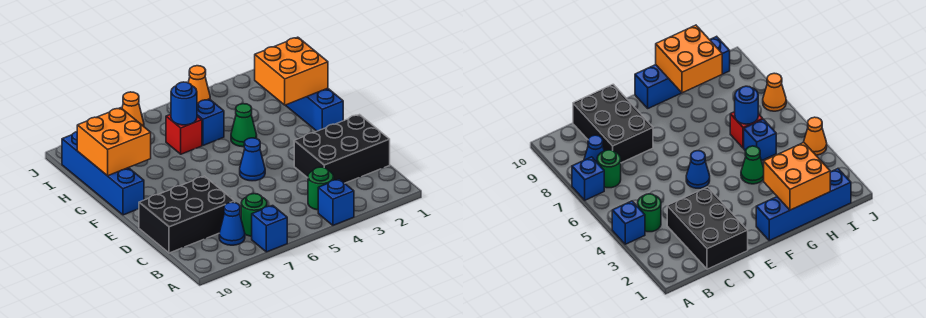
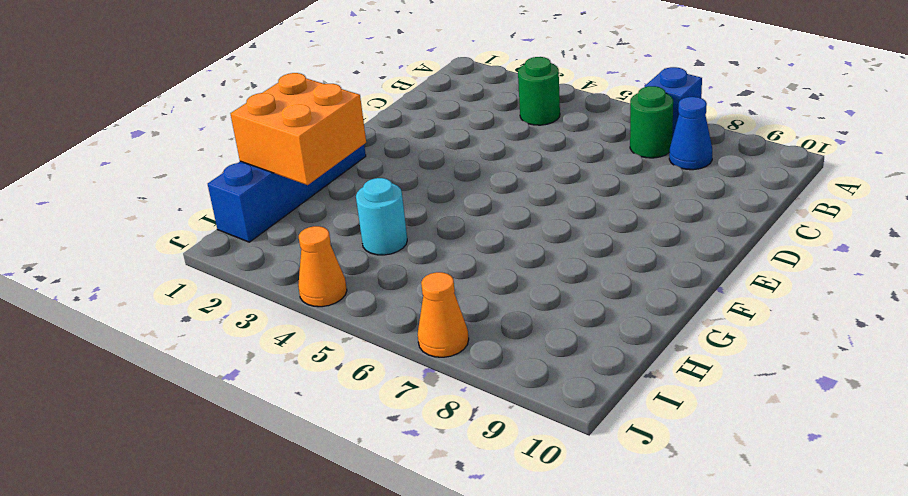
cyan 1x1 round brick [356,178,407,255] -> none
none -> blue 1x1 brick [318,179,354,225]
none -> black 2x3 brick [294,115,390,183]
none -> black 2x3 brick [139,176,235,253]

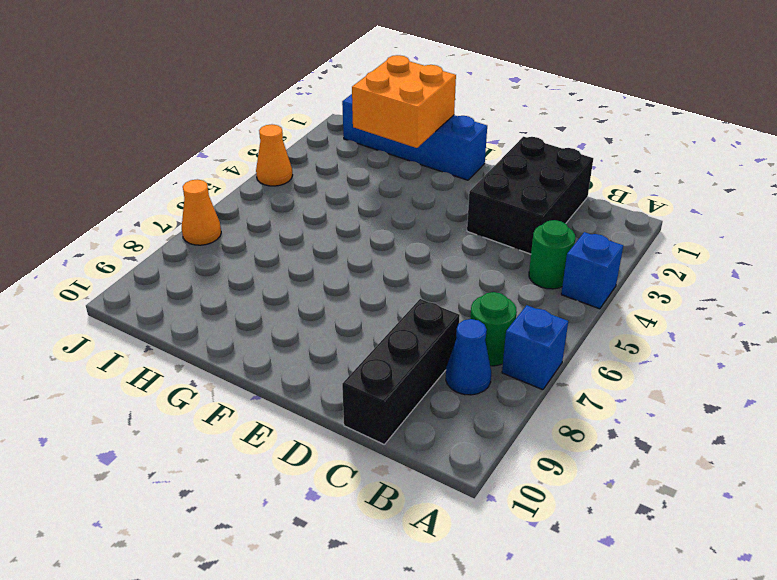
black 1x3 brick [342,299,460,444] -> black 2x3 brick [139,176,235,253]
none -> blue 1x1 cone [240,138,265,181]
none -> blue 1x4 brick [62,132,144,215]
none -> green 1x1 cone [231,104,257,147]

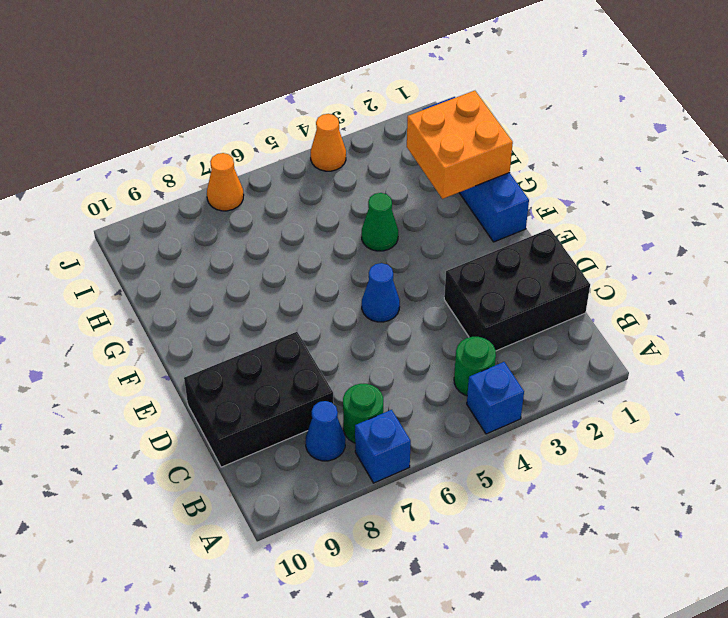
none -> blue 1x4 brick [62,132,144,215]
none -> blue 1x1 brick [197,99,224,145]
none -> red 1x1 brick [166,114,202,154]

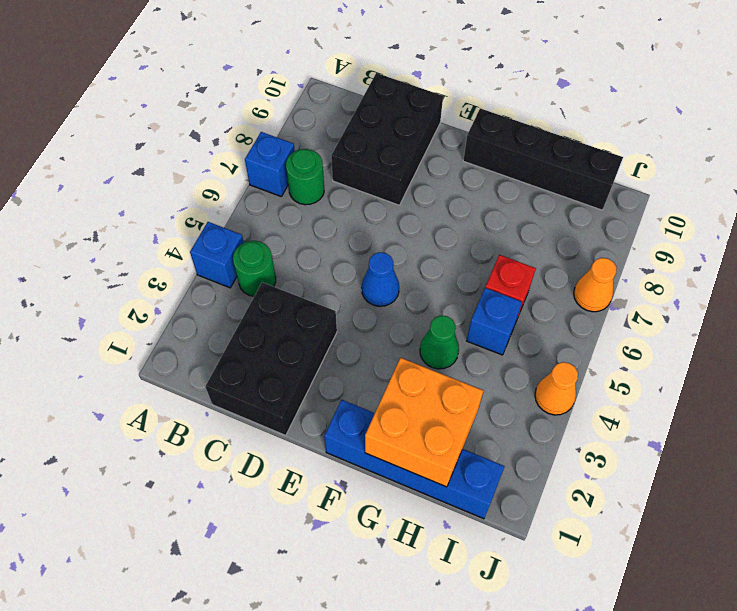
black 1x4 brick [463,108,623,210] -> blue 1x4 brick [62,132,144,215]
none -> blue 1x1 cone [219,202,245,245]
none -> orange 2x2 brick [77,108,151,176]
none -> blue 1x1 round brick [171,82,197,125]

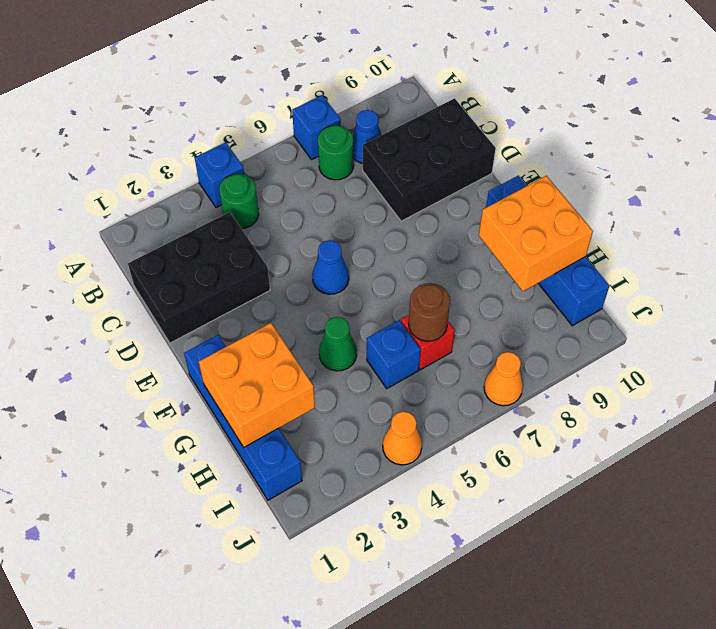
brown 1x1 round brick [409,283,450,341] -> blue 1x1 round brick [171,82,197,125]

